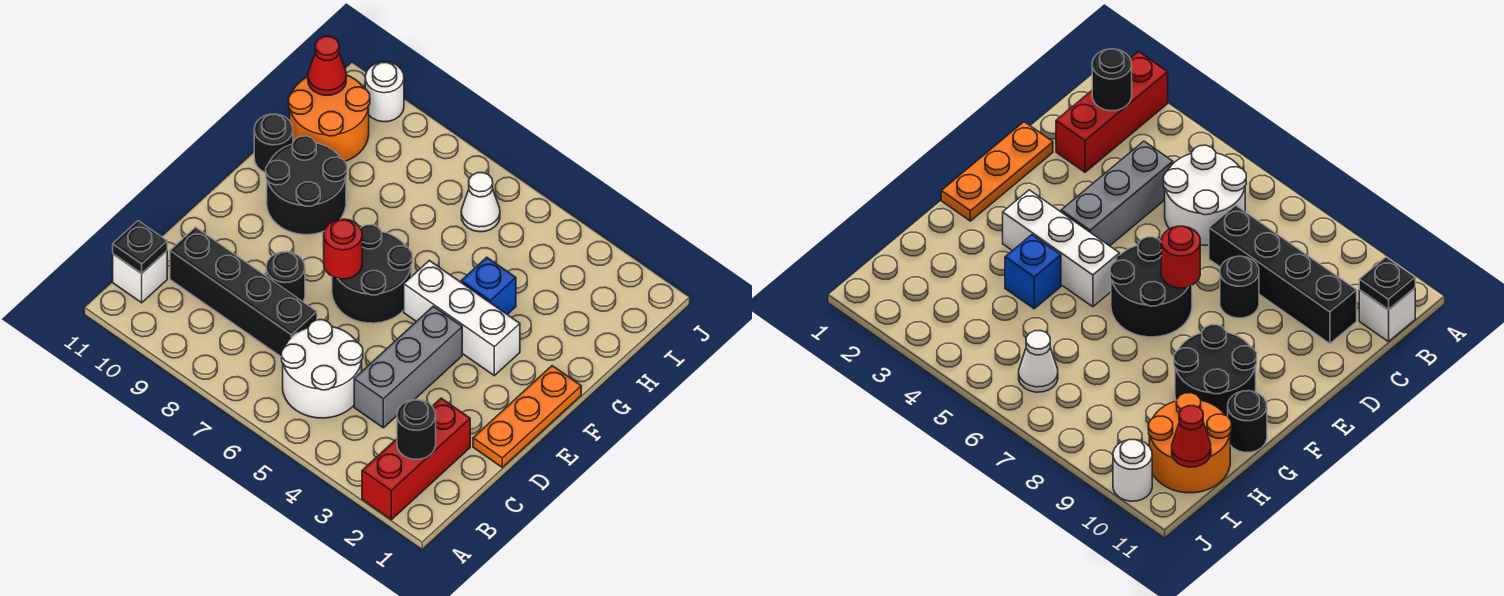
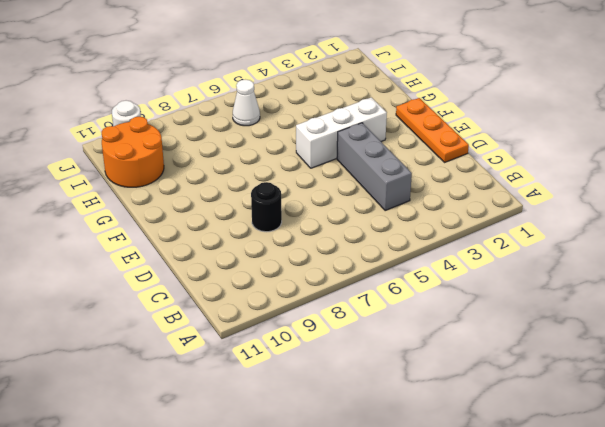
none -> red 1x3 brick [362,398,470,519]
none -> white 2x2 round brick [281,320,363,418]
none -> white 1x1 brick [113,251,167,303]

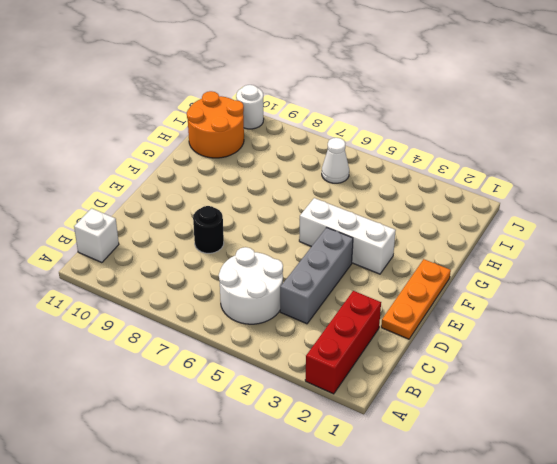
none -> black 1x4 brick [170,227,317,356]
none -> black 2x2 round brick [332,225,412,323]
none -> black 2x2 round brick [266,136,347,235]

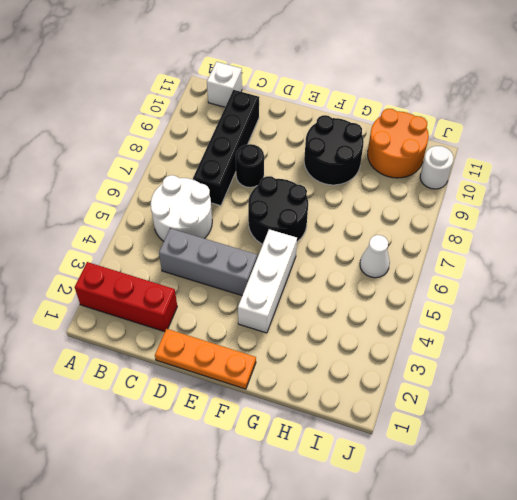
none -> blue 1x1 brick [461,257,516,314]
none -> black 1x1 round brick [254,114,293,173]
none -> black 1x1 round brick [397,400,436,460]

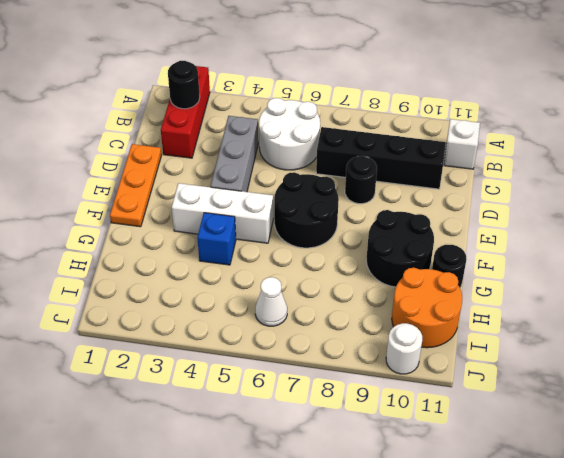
none -> black 1x1 plate [113,221,167,273]
none -> red 1x1 round brick [324,219,362,279]
none -> red 1x1 cone [308,36,346,96]

